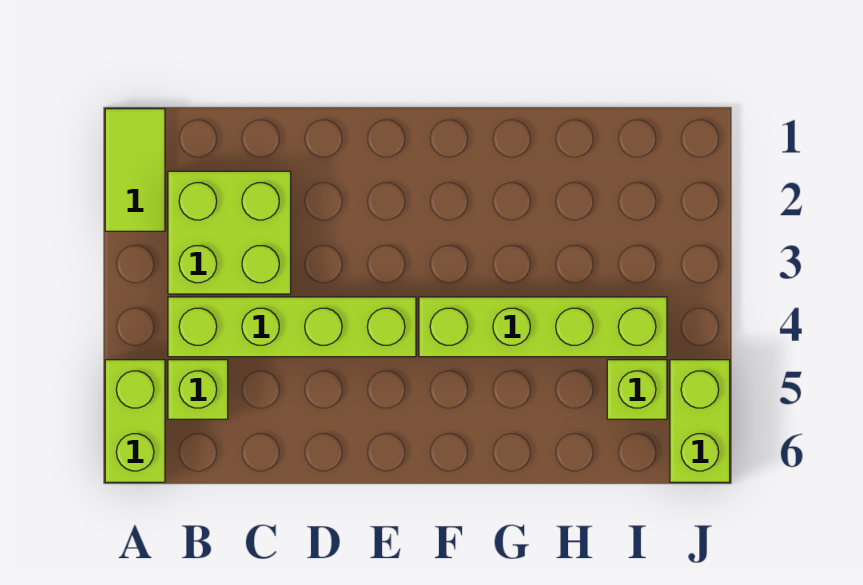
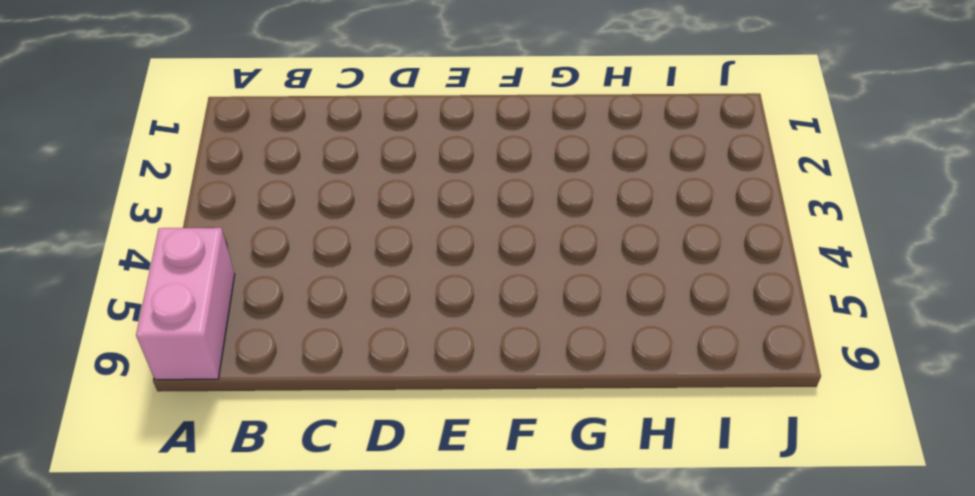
pink 1x2 brick [136,228,235,380] -> lime 1x2 brick [105,360,165,482]
none -> lime 1x2 tile [105,109,165,231]
none -> lime 2x2 brick [168,171,291,294]

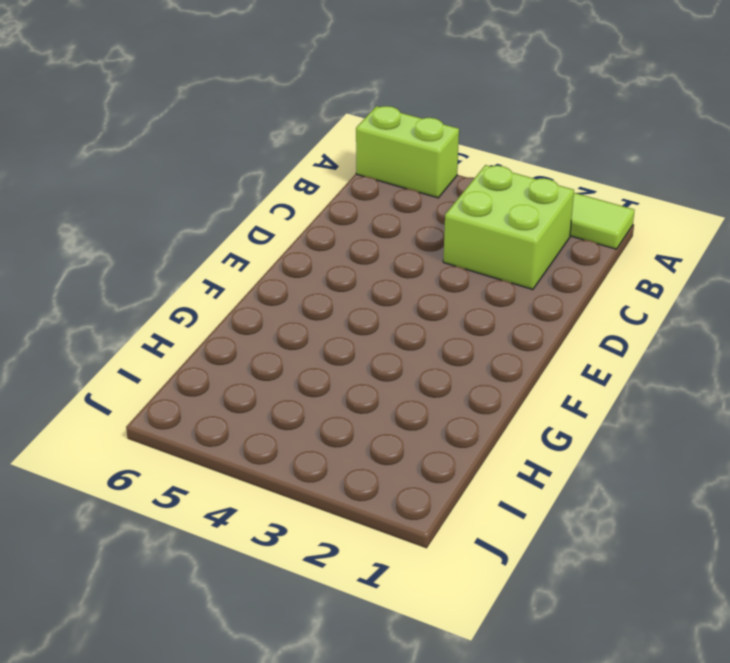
none -> lime 1x4 brick [168,297,416,357]
none -> lime 1x1 brick [168,360,228,419]

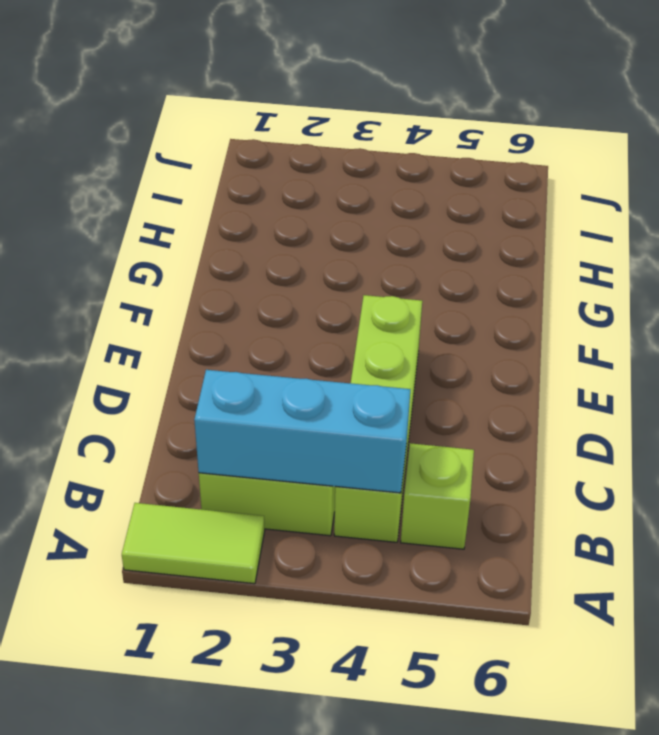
cyan 1x3 brick [194,370,410,493] -> none
none -> lime 1x2 brick [105,360,165,482]
none -> lime 1x4 brick [419,297,667,357]

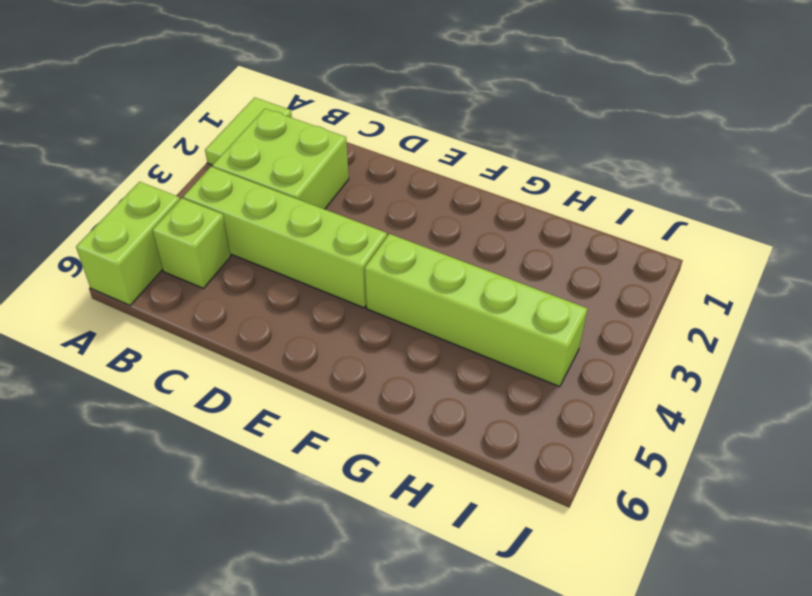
none -> lime 1x1 brick [607,360,667,419]
none -> lime 1x2 brick [670,360,730,482]

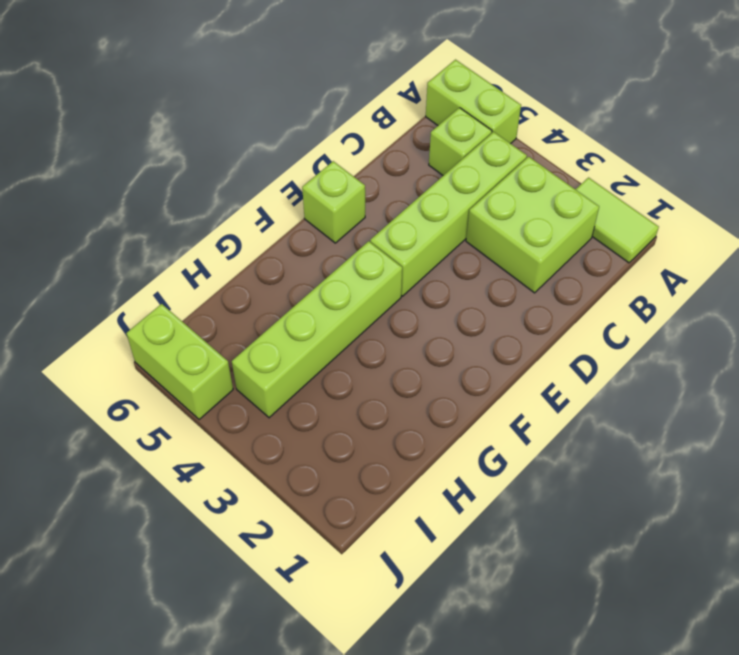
lime 1x1 brick [302,161,365,243] -> lime 1x1 brick moved to [607,360,667,419]

